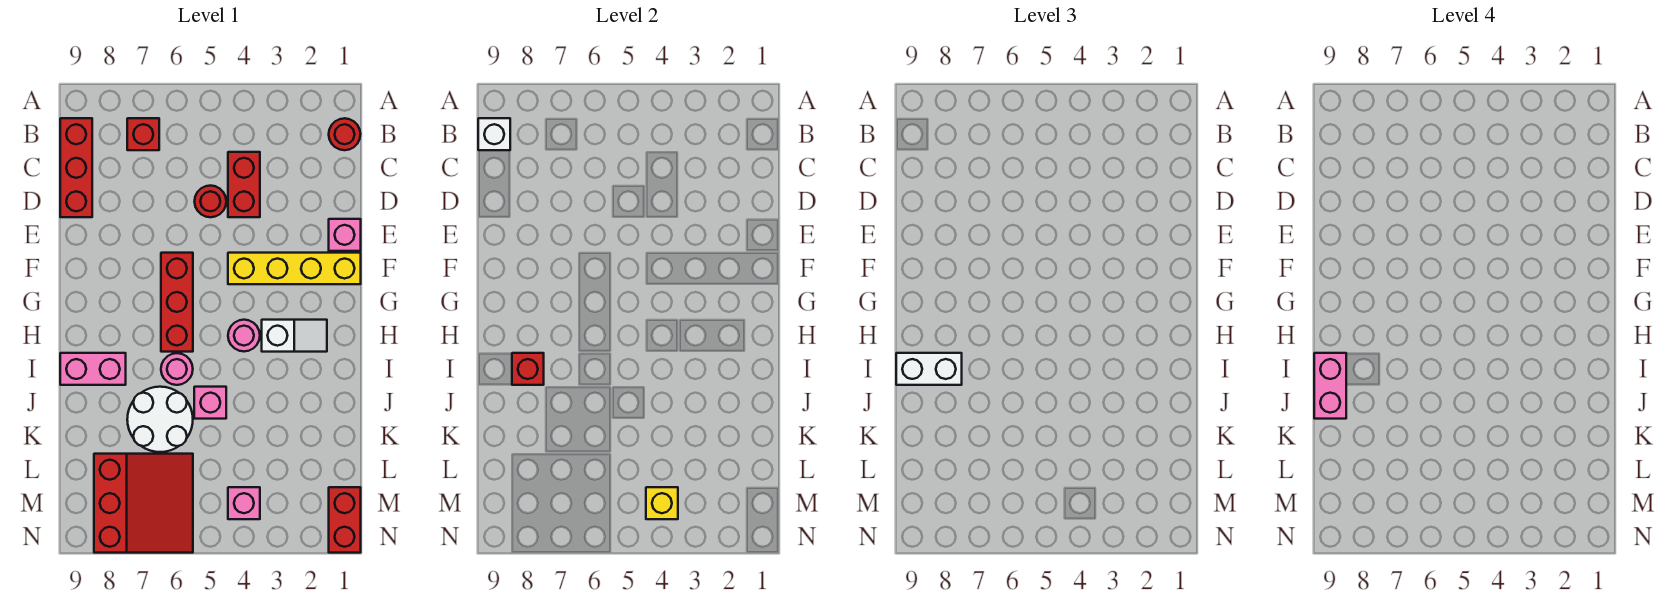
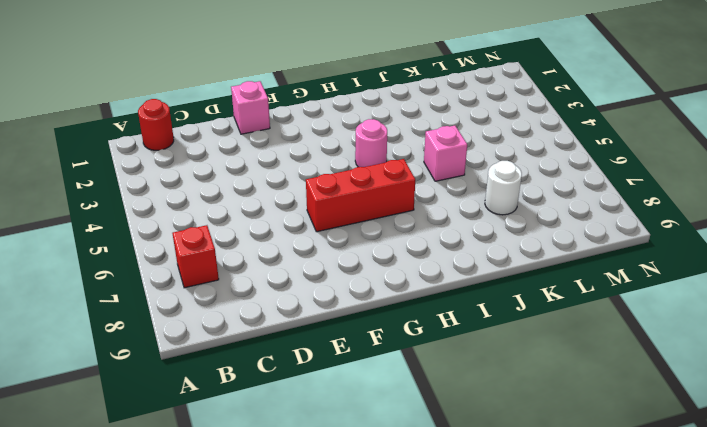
white 1x1 round brick [485,161,522,215] -> white 2x2 round brick [127,387,193,452]
none -> red 1x3 brick [60,118,92,217]
none -> red 1x2 brick [228,152,260,217]
none -> red 1x1 round brick [195,186,226,217]

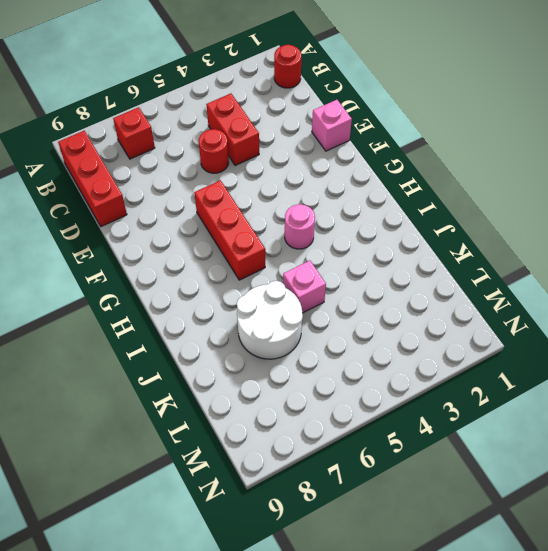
none -> yellow 1x4 brick [228,253,361,284]
none -> white 1x2 slope [262,320,327,352]
none -> pink 1x1 round brick [161,353,193,385]

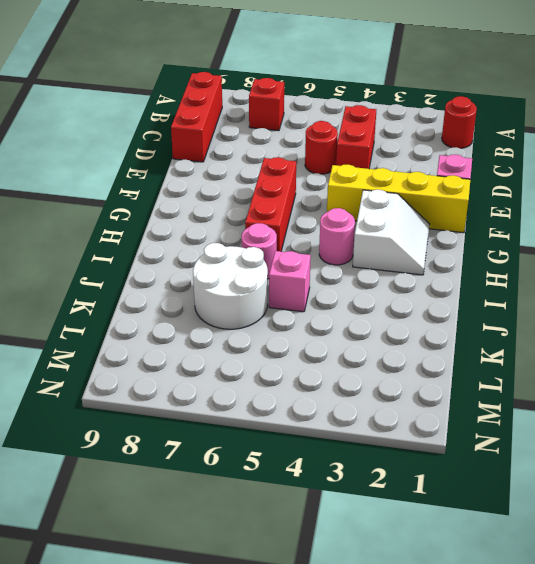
white 2x2 slope [353,190,430,275] -> white 1x2 slope [262,320,327,352]
none -> pink 1x2 brick [60,353,126,385]
none -> red 3x3 slope [94,454,193,553]
none -> red 1x2 brick [329,487,361,553]

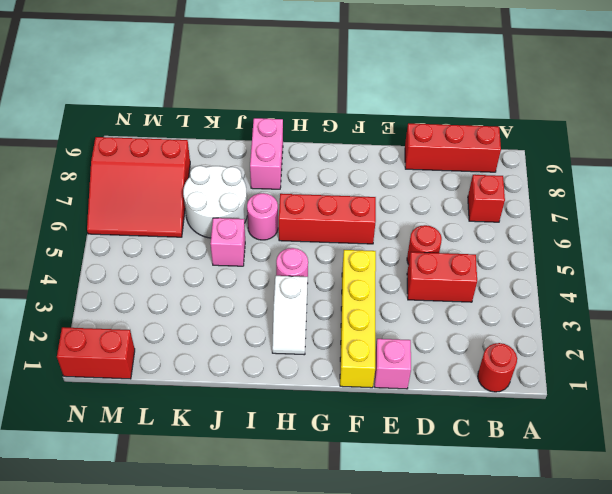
none -> pink 1x1 brick [228,487,260,519]
none -> white 1x1 brick [478,118,510,150]
none -> red 1x1 brick [512,353,544,385]

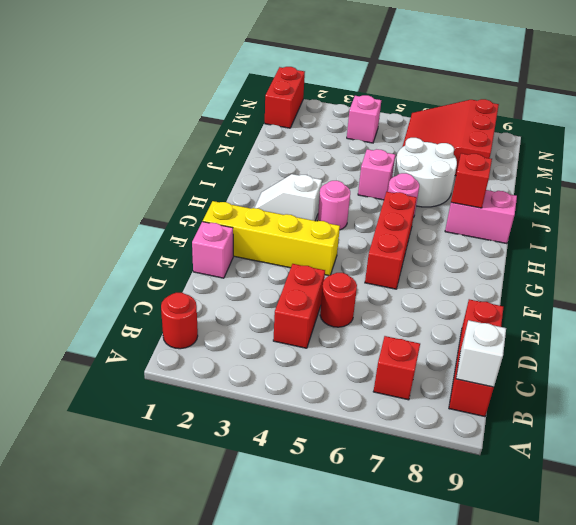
none -> yellow 1x1 brick [646,487,678,519]
none -> white 1x2 brick [896,353,962,385]
none -> pink 1x2 brick [1314,353,1346,419]

